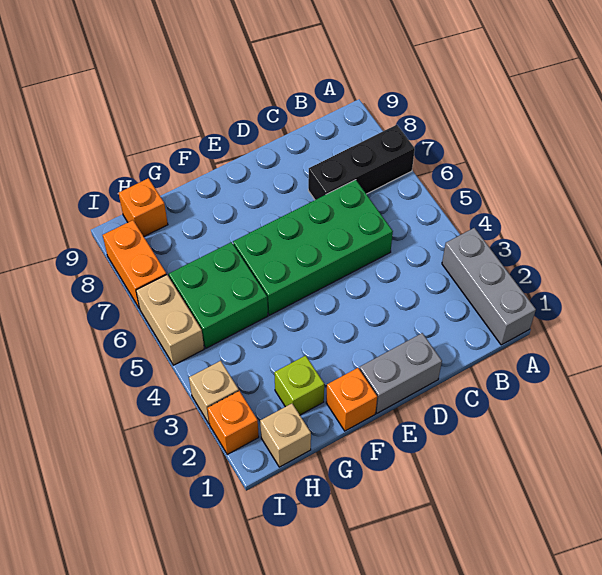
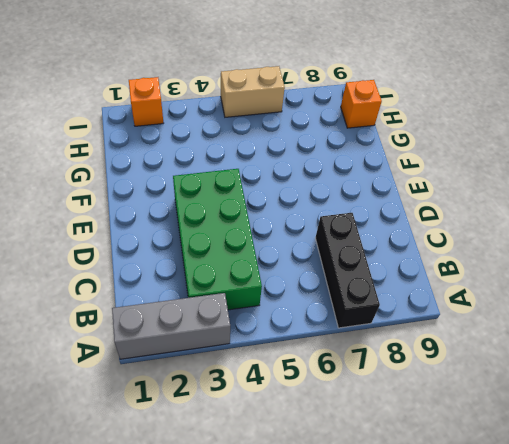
green 2x4 brick [173,169,262,310] -> green 2x4 brick moved to [233,180,393,315]
none -> grey 1x2 brick [359,333,442,413]
none -> orange 1x1 brick [326,368,377,431]
none -> lime 1x1 brick [274,355,324,415]

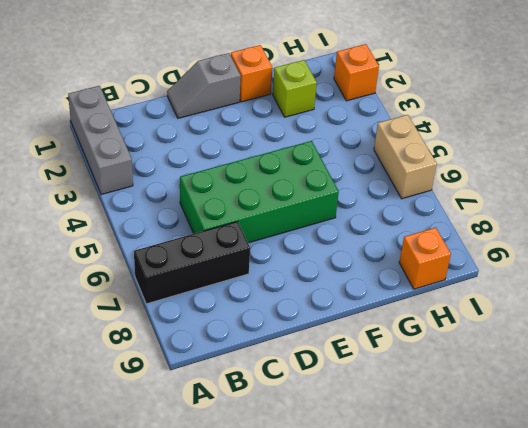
grey 1x2 slope [167,53,241,118] -> grey 1x2 brick [359,333,442,413]
none -> green 2x2 brick [169,242,268,348]
none -> tan 1x1 brick [260,404,311,467]
none -> tan 1x1 brick [189,361,239,424]

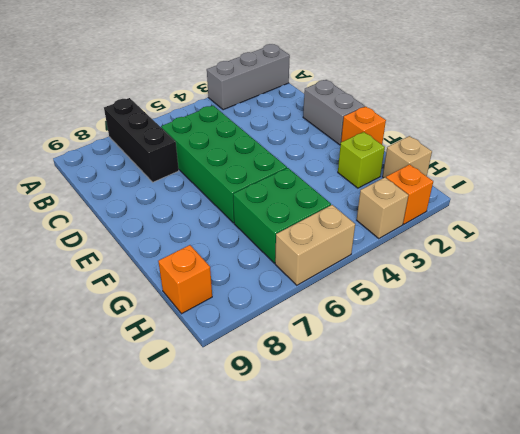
none -> orange 1x2 brick [103,220,167,309]

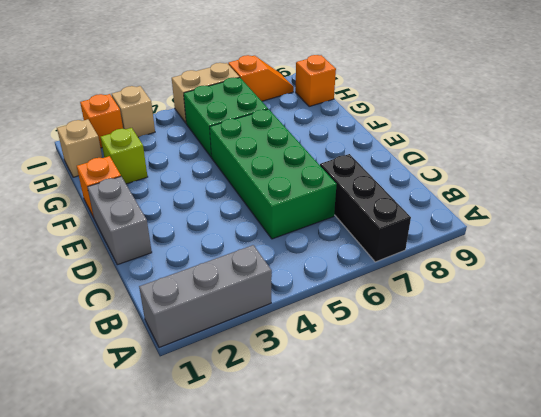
orange 1x2 slope [228,55,294,101] -> orange 1x2 brick [103,220,167,309]

